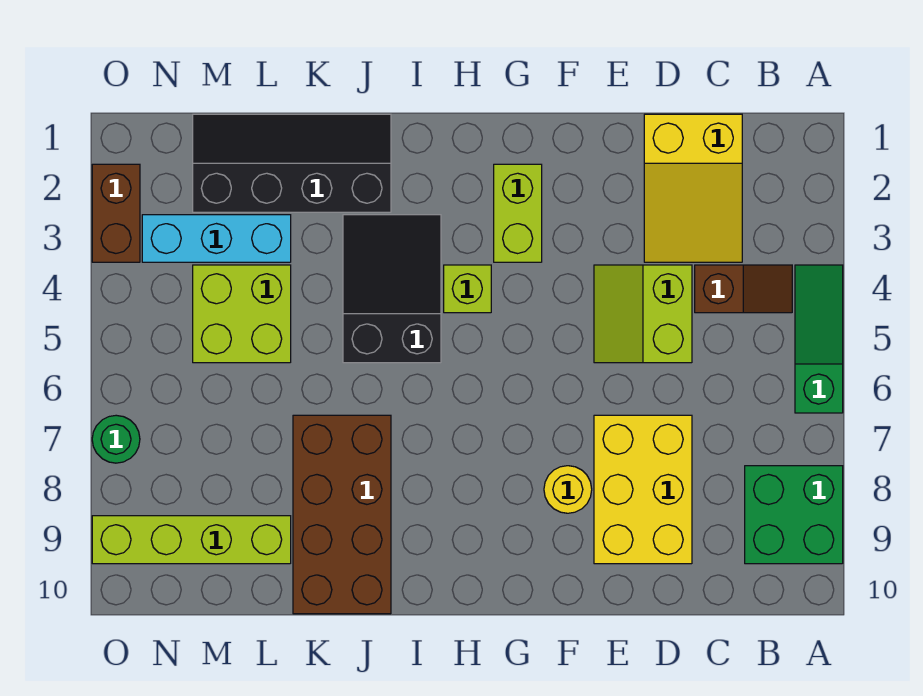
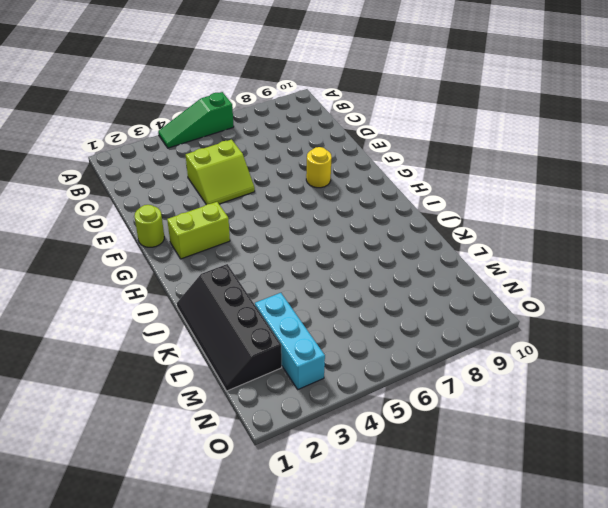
lime 1x1 round brick [134,205,164,247] -> none
none -> green 2x2 brick [745,466,843,564]
none -> brown 1x2 slope [695,265,792,313]
none -> yellow 2x3 slope [644,114,742,262]

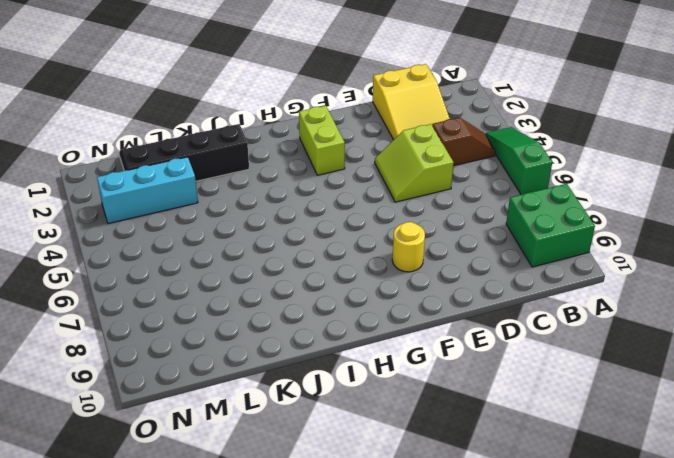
none -> yellow 2x3 brick [594,415,692,564]
none -> lime 1x1 brick [444,265,491,313]
none -> black 2x3 slope [343,215,441,363]

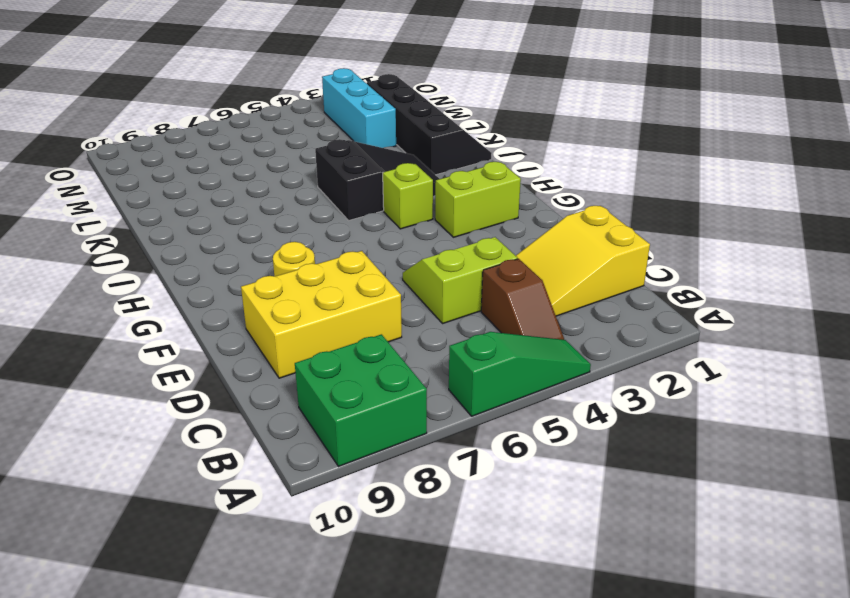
none -> brown 2x4 brick [293,415,391,614]
none -> lime 2x2 brick [193,265,291,363]
none -> lime 1x4 brick [92,516,291,564]

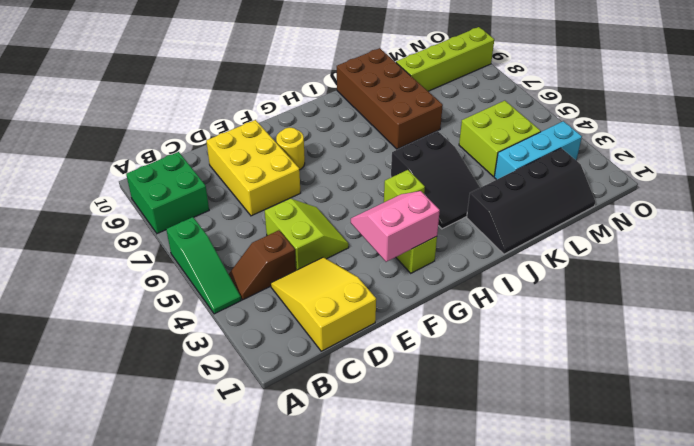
pink 2x2 slope [351,191,440,262] -> none
none -> brown 1x2 brick [92,164,140,262]
none -> green 1x1 round brick [92,415,140,463]

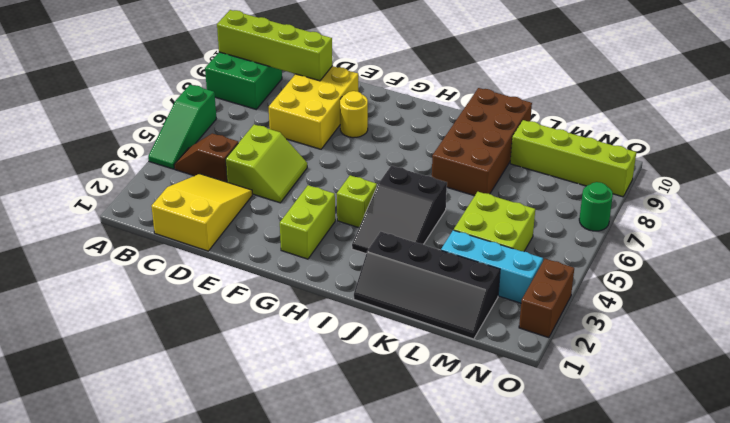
lime 1x4 brick [217,10,332,81] -> none

